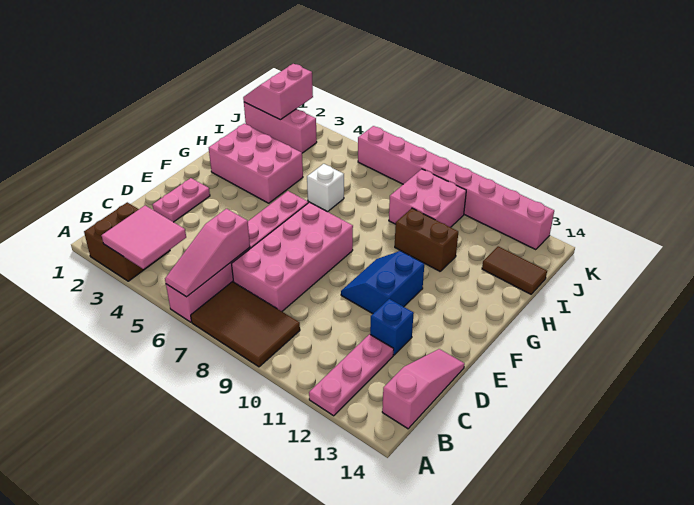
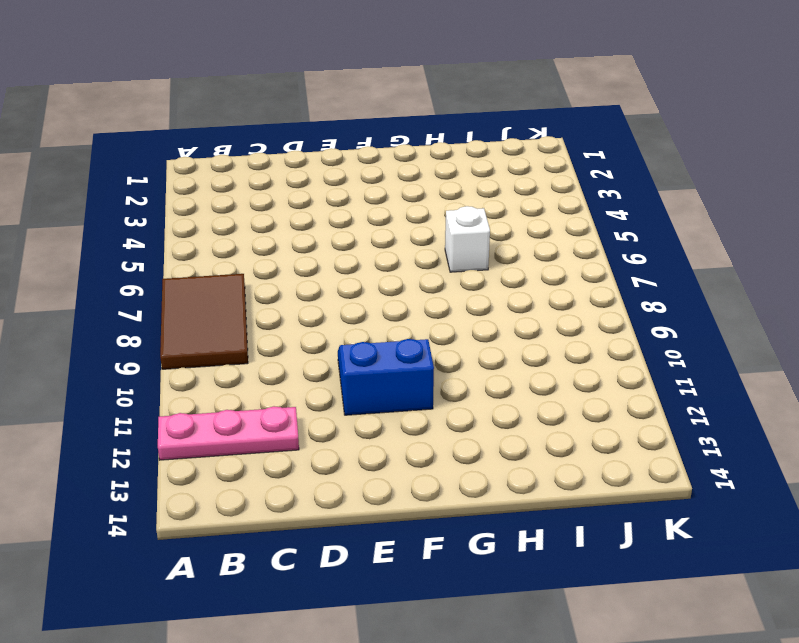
none -> brown 2x2 brick [84,202,170,281]
none -> pink 1x6 brick [166,191,308,322]
none -> pink 1x3 slope [382,349,465,429]

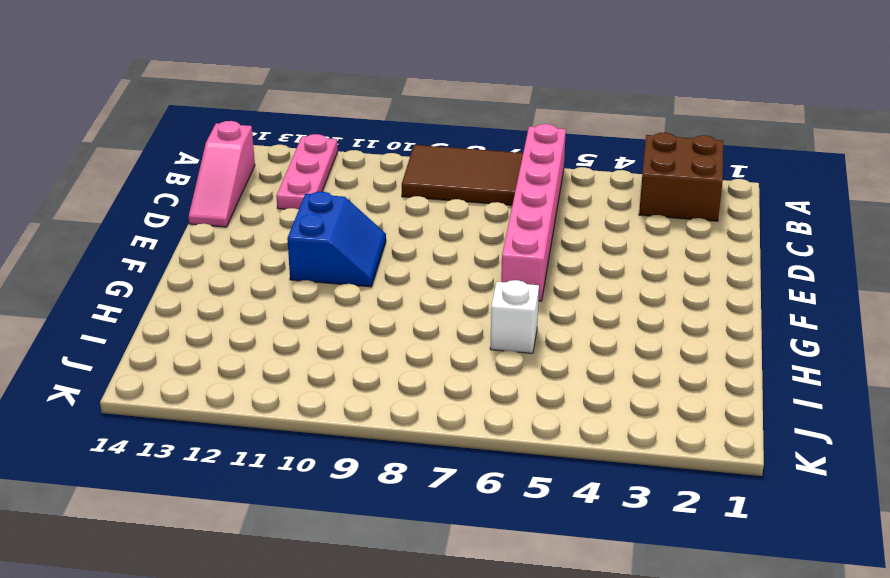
none -> pink 2x4 brick [232,202,353,311]
none -> pink 1x2 plate [153,178,210,222]
none -> blue 1x1 brick [370,299,414,355]

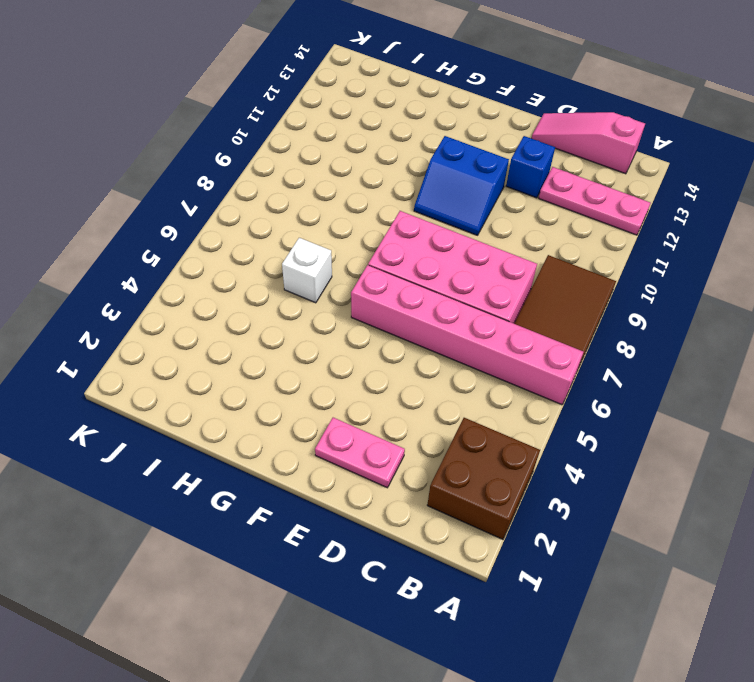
none -> pink 2x3 brick [209,124,303,203]
none -> brown 1x2 brick [395,208,458,271]
none -> pink 2x2 brick [389,169,466,227]

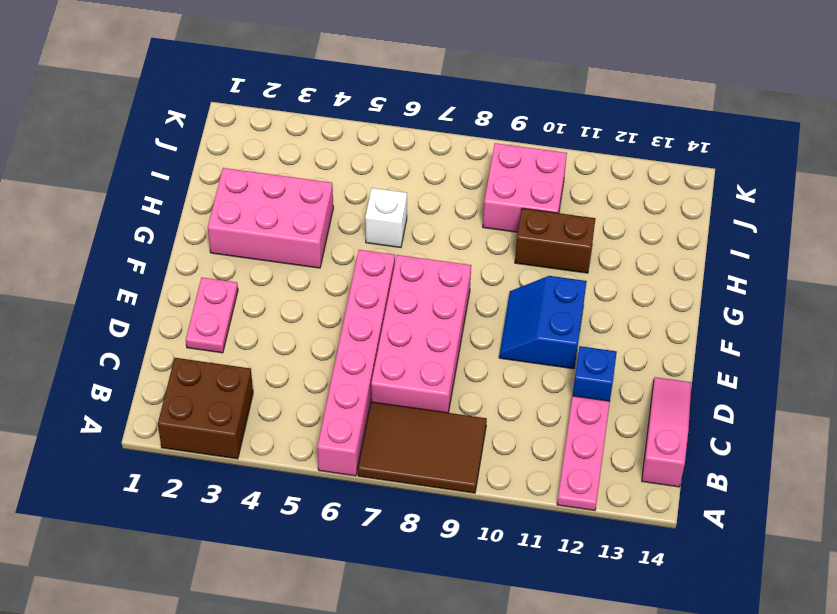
none -> brown 1x2 tile [482,246,547,294]
none -> pink 1x3 brick [244,102,317,153]
none -> pink 1x8 brick [358,126,554,250]

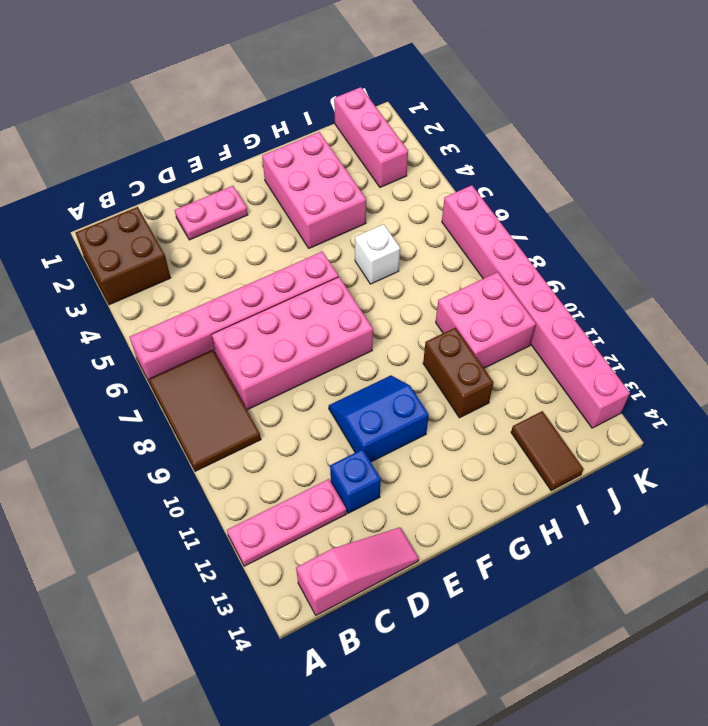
none -> pink 2x2 tile [102,206,186,269]
none -> pink 1x3 slope [165,209,250,297]
none -> pink 2x2 slope [243,64,313,120]

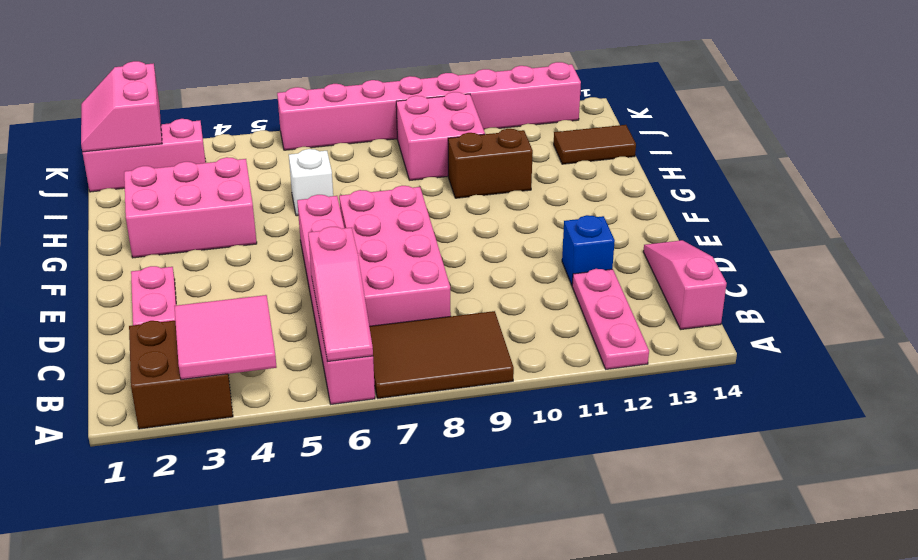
none -> blue 2x2 slope [341,251,424,314]

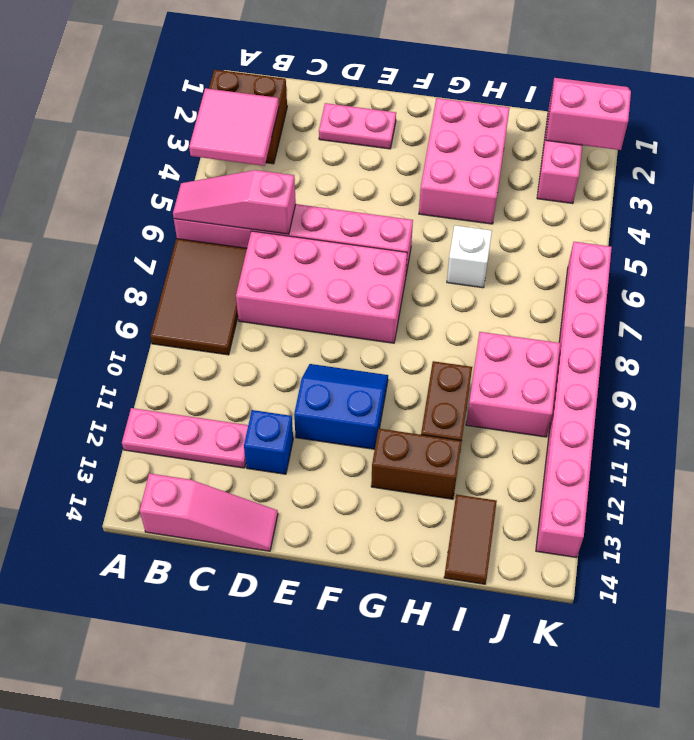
brown 1x2 brick [371,429,462,499] -> none

